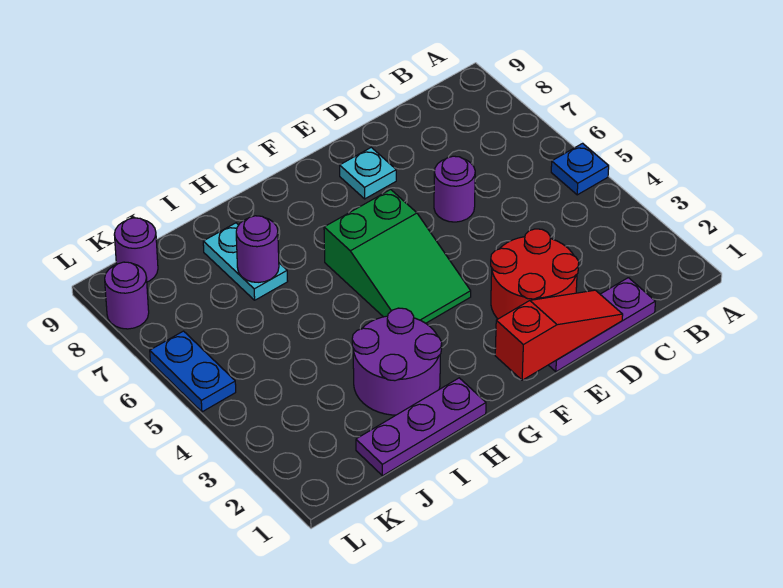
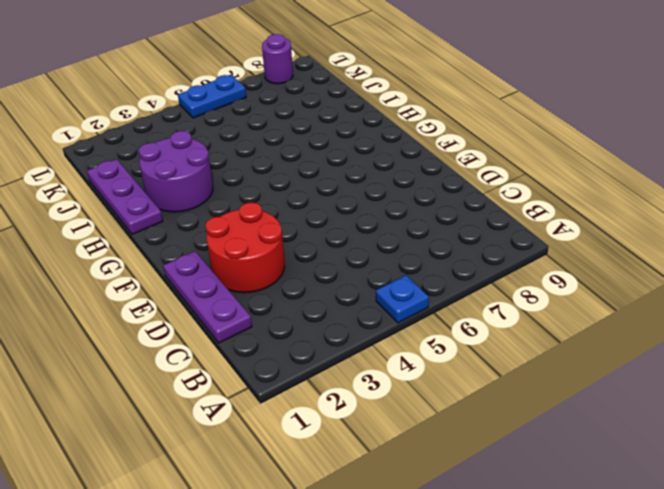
none -> purple 1x1 round brick [434,156,475,222]
none -> cyan 1x1 plate [340,147,396,199]
none -> green 2x3 slope [324,189,471,323]

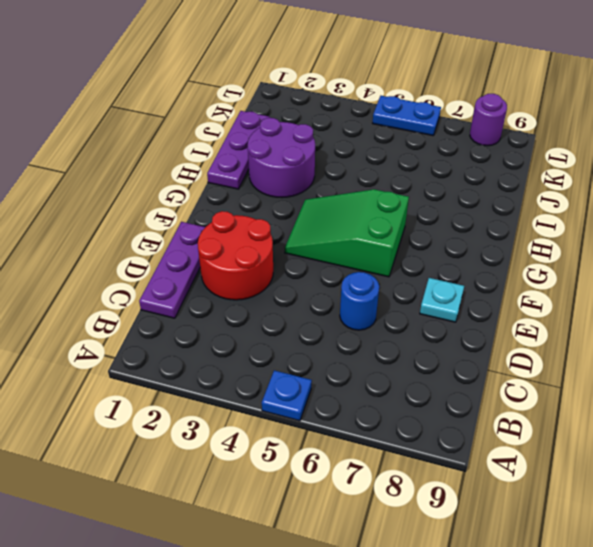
blue 1x1 round brick [340,272,379,330] -> purple 1x1 round brick [434,156,475,222]
none -> cyan 1x2 plate [203,223,288,300]
none -> purple 1x1 round brick [114,218,158,282]
none -> red 1x3 slope [495,290,623,380]

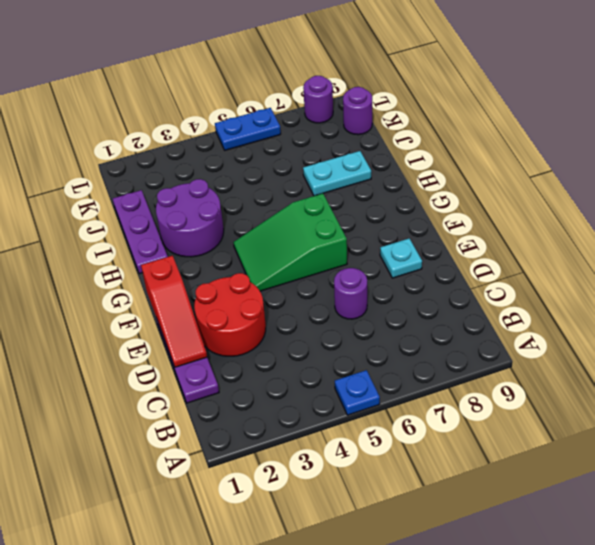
none -> purple 1x1 round brick [236,216,279,282]

